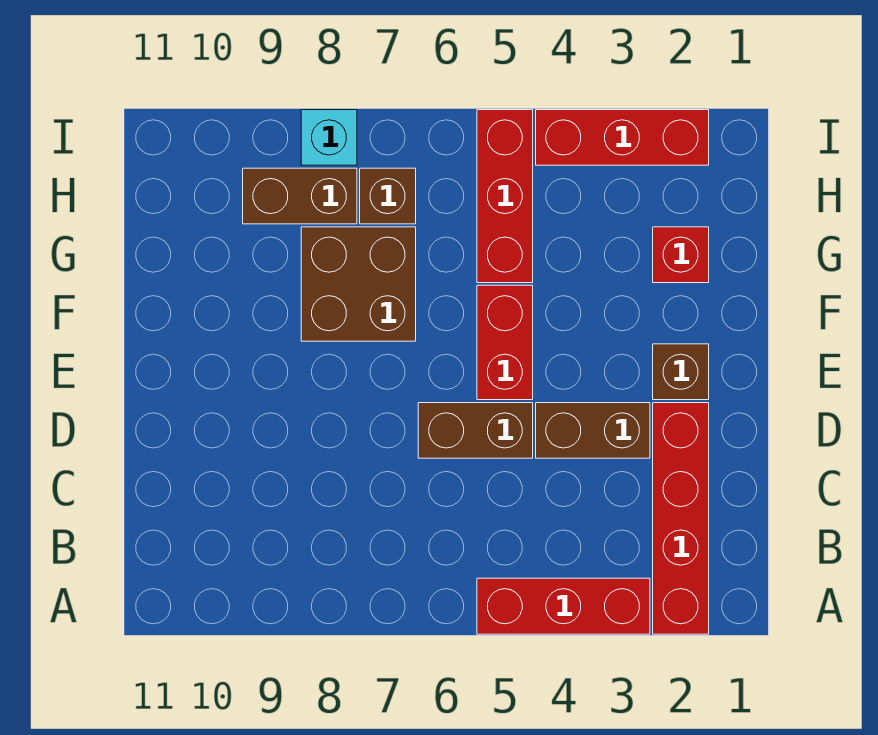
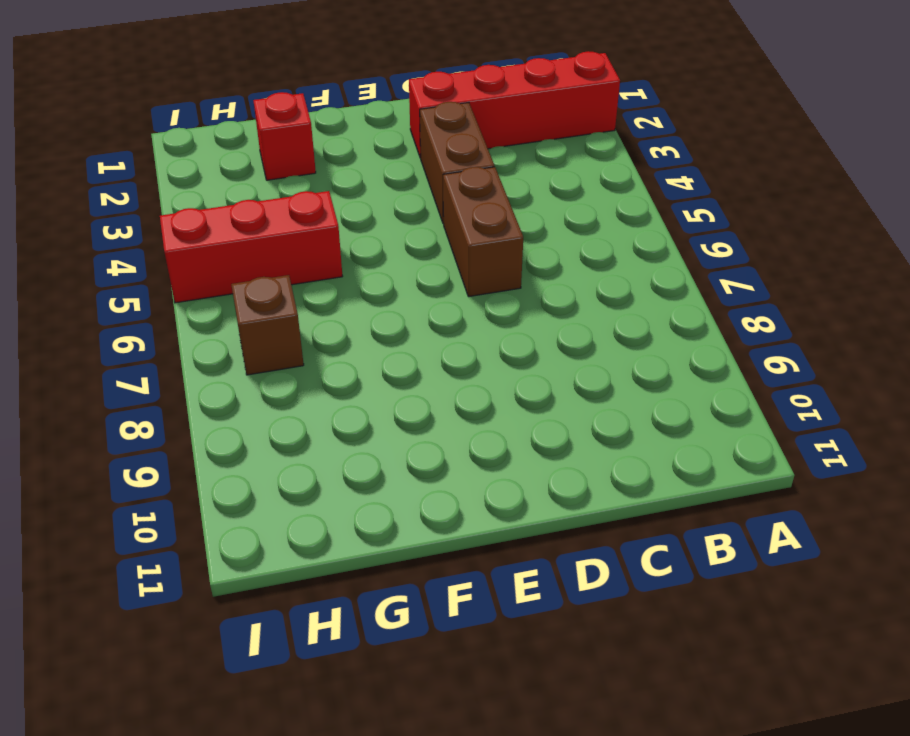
none -> red 1x3 brick [477,578,650,634]
none -> brown 1x1 brick [653,344,709,400]
none -> red 1x2 brick [477,285,533,400]

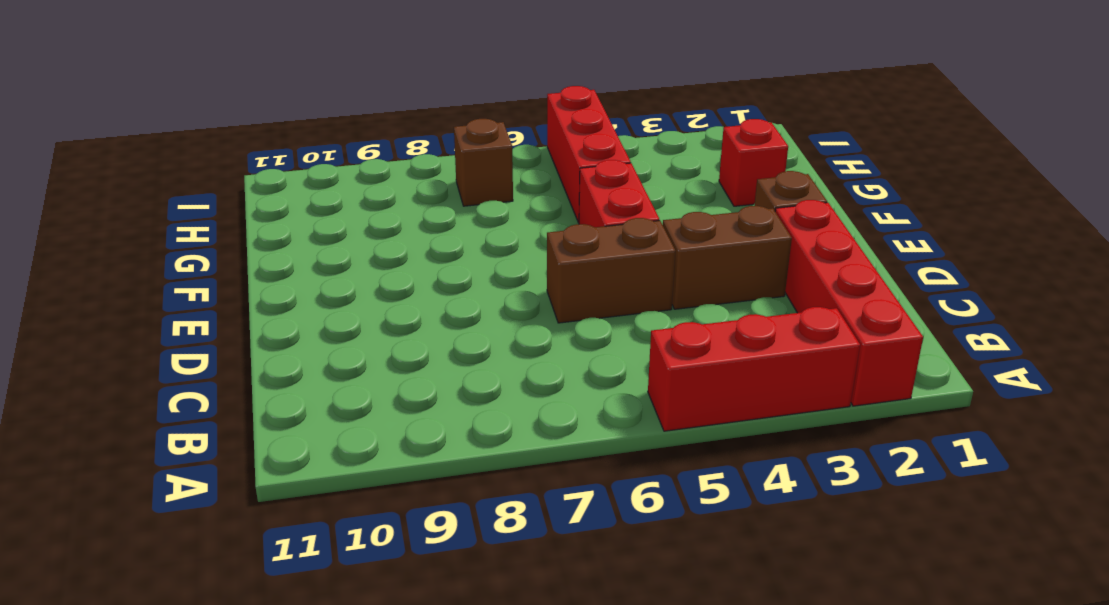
none -> brown 2x2 brick [301,227,416,341]
none -> brown 1x2 brick [243,168,357,224]
none -> red 1x3 brick [536,110,709,165]

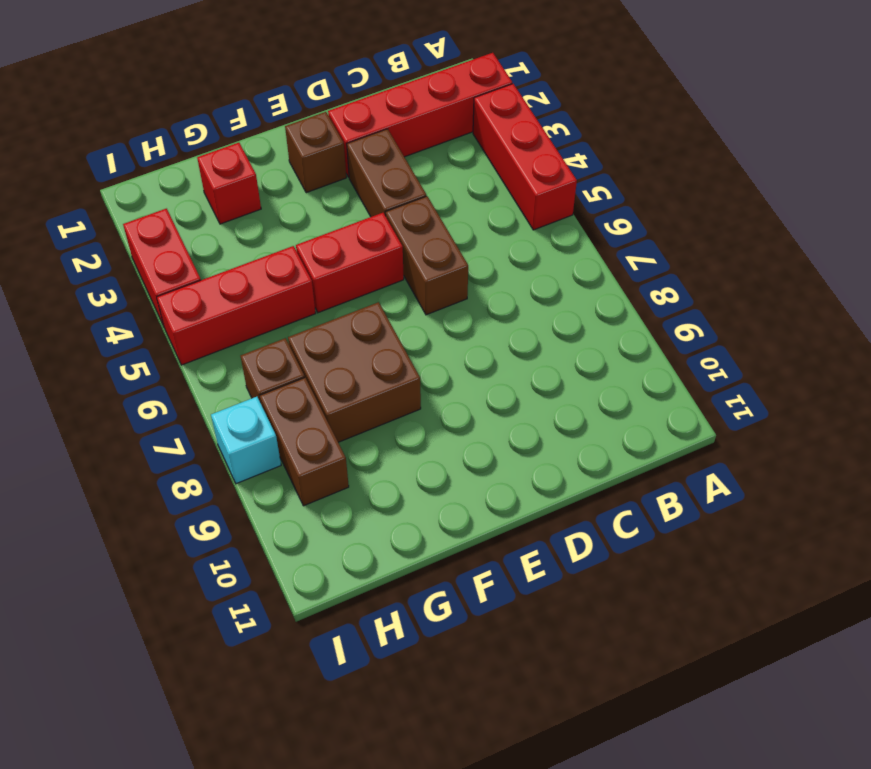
red 1x2 brick [123,209,201,326] -> red 1x3 brick [536,110,709,165]

